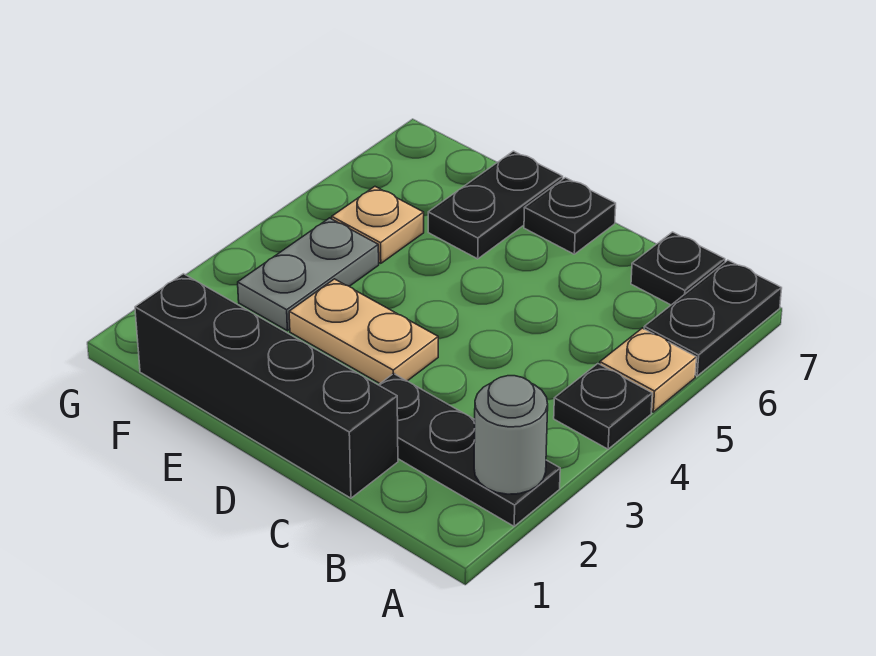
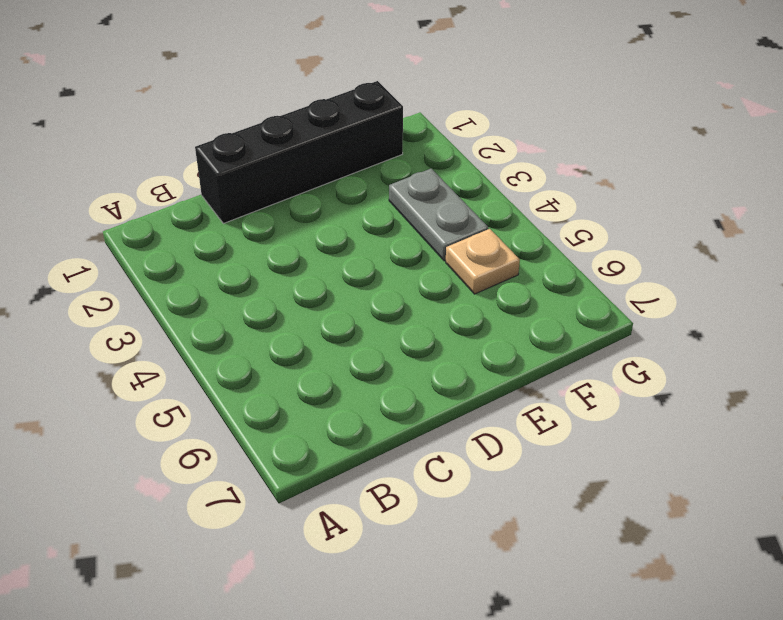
none -> black 1x3 plate [379,374,560,526]
none -> black 1x1 plate [554,364,652,449]
none -> tan 1x1 plate [600,328,697,412]

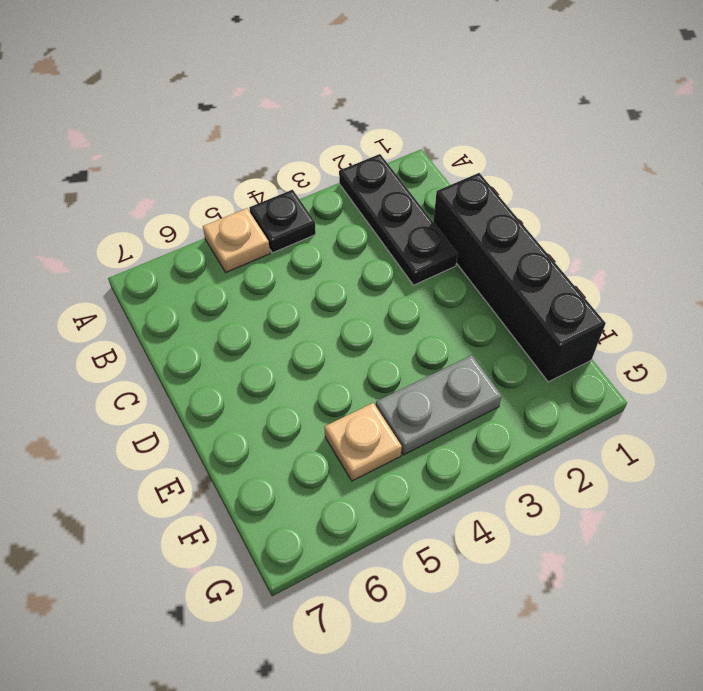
none -> black 1x2 plate [644,260,782,376]
none -> black 1x1 plate [631,232,725,305]
none -> tan 1x2 plate [289,279,438,383]

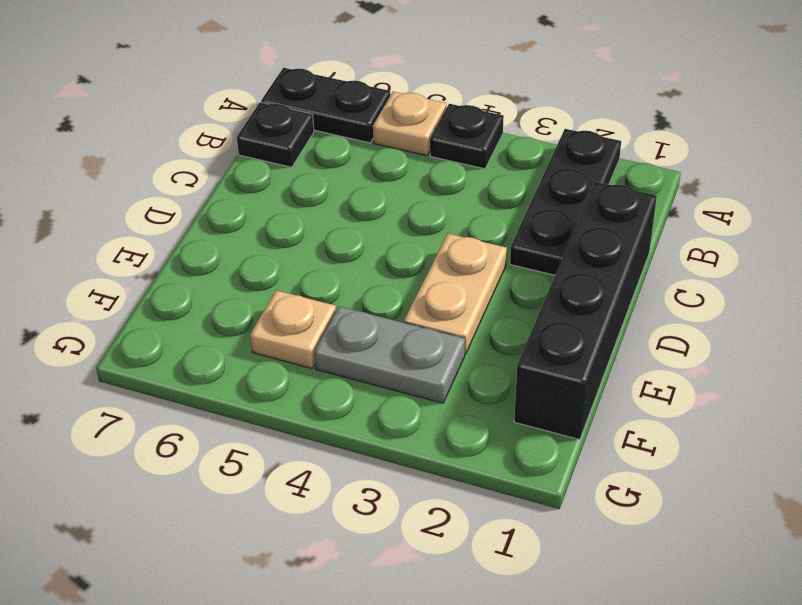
none -> black 1x1 plate [524,178,616,254]
none -> black 1x2 plate [428,151,563,259]
none -> grey 1x1 round brick [474,376,548,494]

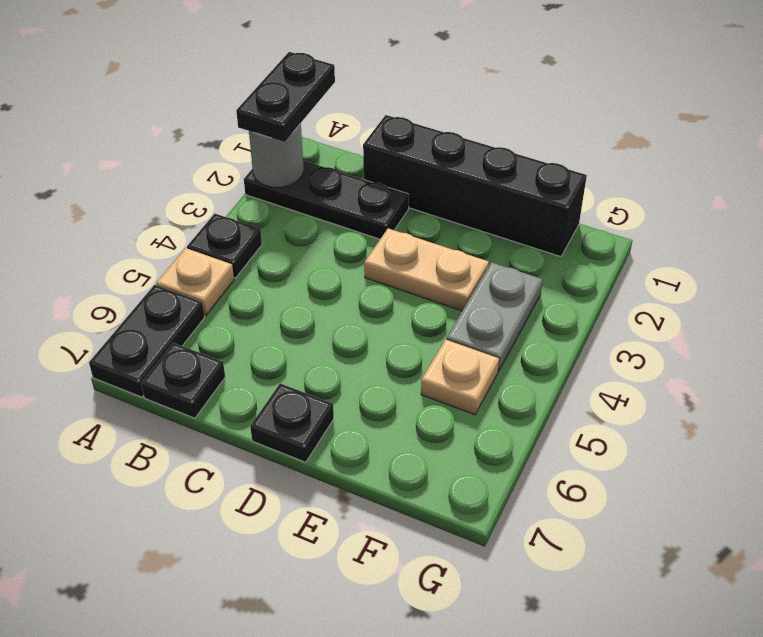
black 1x2 plate [236,52,335,142] -> black 1x2 plate moved to [428,151,563,259]

